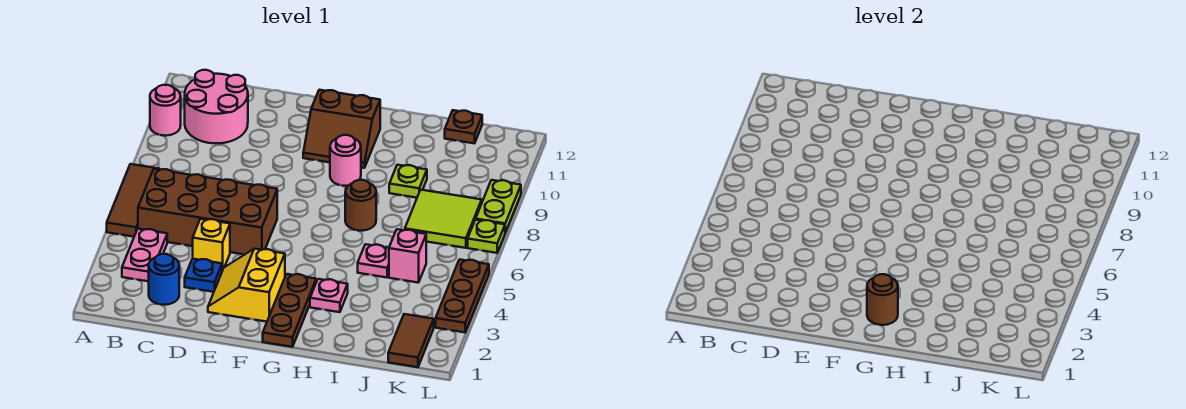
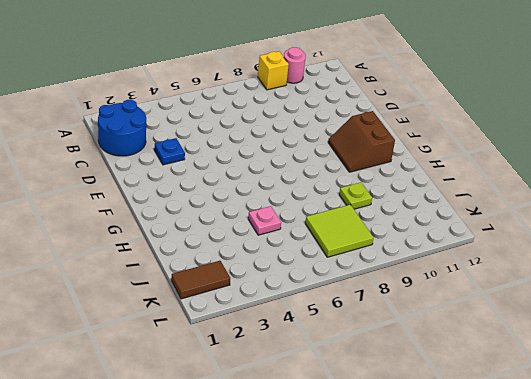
yellow 1x1 brick [258,51,289,90] -> yellow 1x1 brick moved to [193,219,230,271]
blue 2x2 round brick [98,100,146,156] -> blue 1x1 round brick [149,254,179,305]
none -> brown 1x3 tile [107,164,160,237]
none -> pink 1x2 plate [122,229,167,281]
none -> brown 2x4 brick [138,169,277,254]

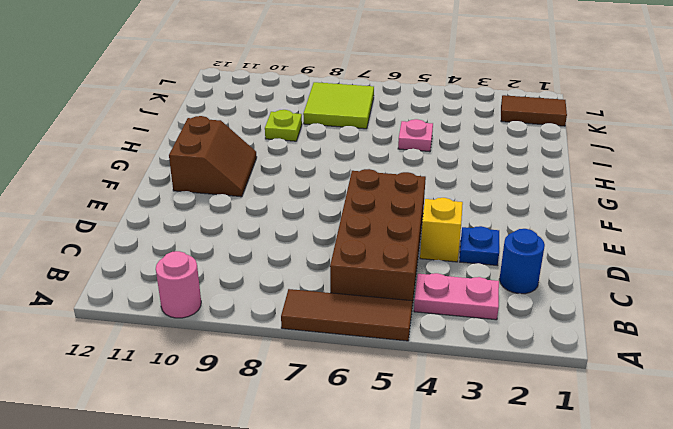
none -> pink 2x2 round brick [185,70,248,143]
none -> yellow 2x2 slope [208,249,285,322]
none -> brown 1x3 plate [263,274,316,347]

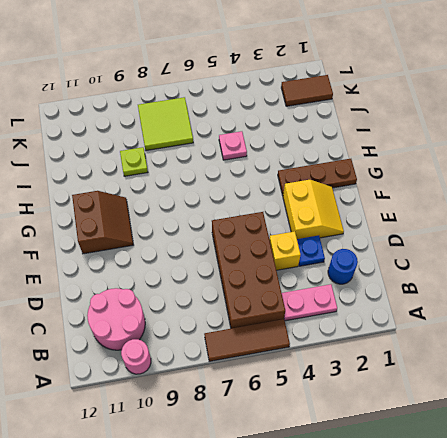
yellow 2x2 slope [283,180,344,239] -> yellow 2x2 slope turned to [208,249,285,322]
none -> pink 1x1 round brick [330,135,361,186]
none -> pink 1x1 plate [310,279,348,312]
none -> brown 1x1 round brick [345,180,376,231]

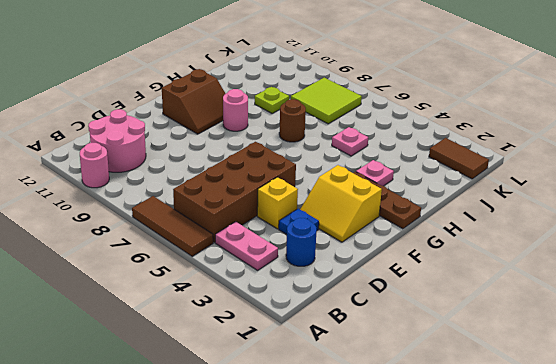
none -> pink 1x1 brick [389,229,426,283]
none -> brown 1x1 plate [445,110,482,143]
none -> brown 1x3 plate [436,259,489,332]

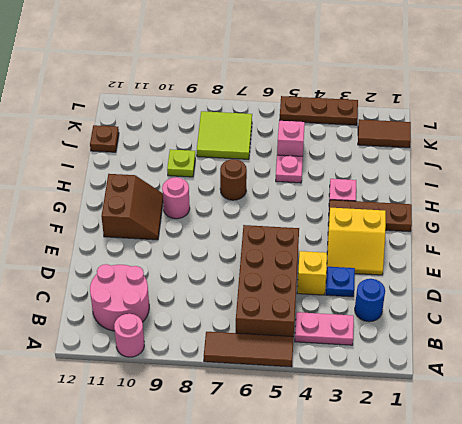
none -> lime 1x1 plate [468,220,505,253]
none -> lime 1x2 plate [476,180,521,233]
none -> brown 1x1 round brick [867,274,898,325]

